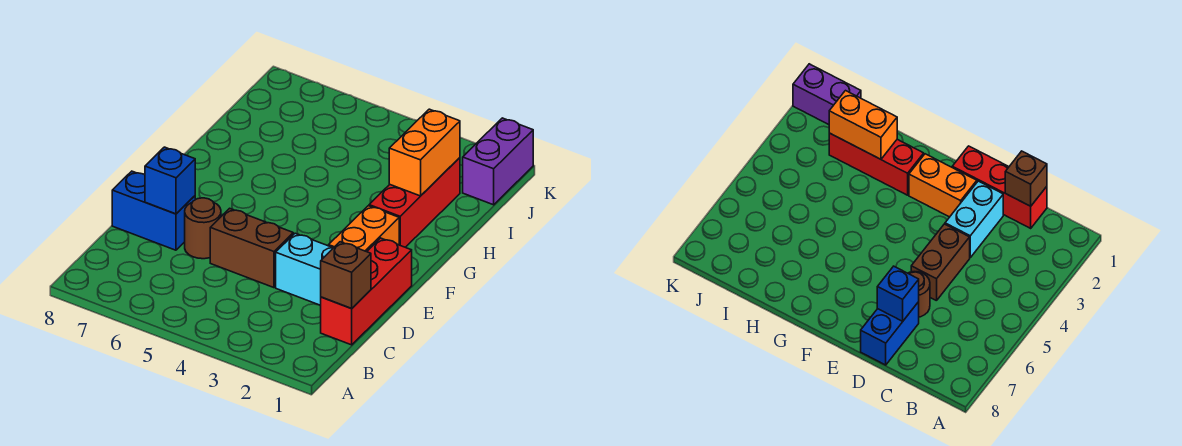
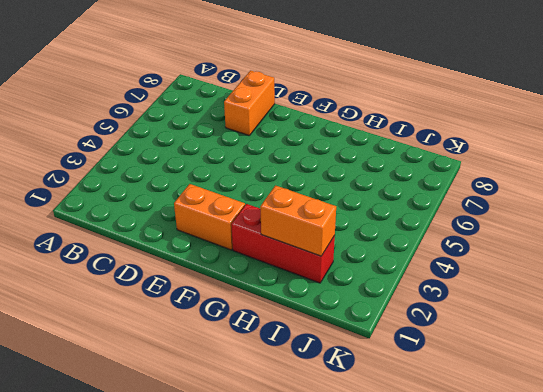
orange 1x2 brick [224,71,275,135] -> blue 1x2 brick [112,171,195,250]
none -> red 1x3 brick [321,238,412,345]
none -> cyan 1x2 brick [276,233,333,305]

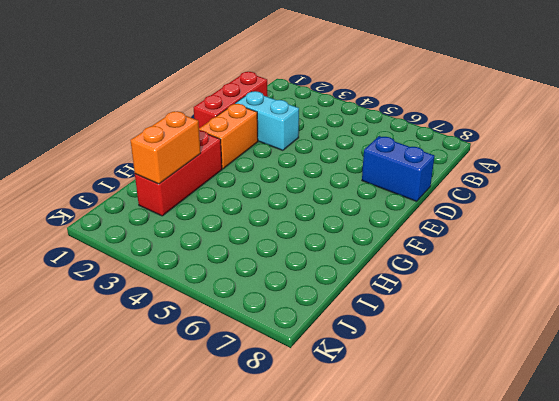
none -> brown 1x2 brick [210,208,293,288]
none -> brown 1x1 round brick [185,198,221,259]

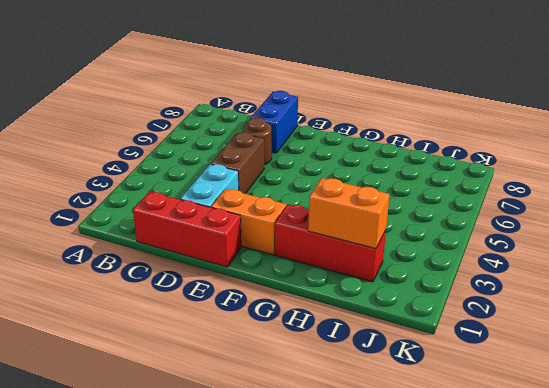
none -> purple 1x2 brick [463,118,533,205]
none -> brown 1x1 brick [321,242,371,308]

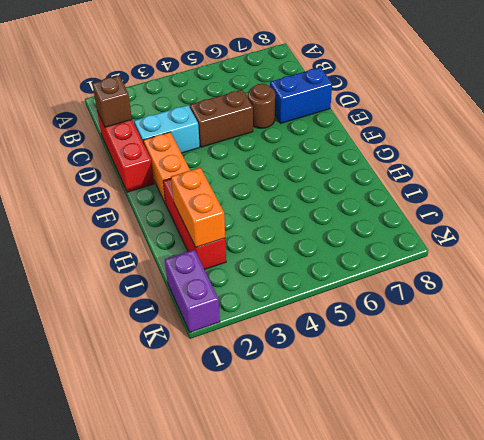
none -> blue 1x1 brick [145,147,195,214]

